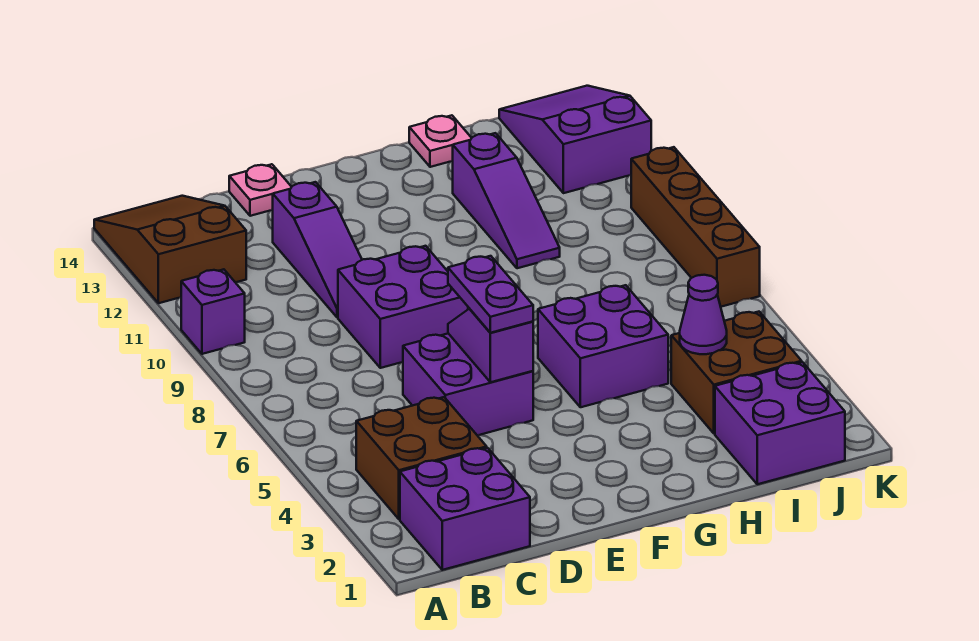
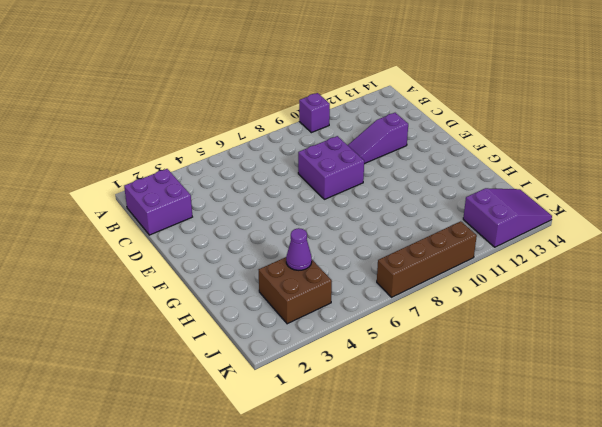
none -> brown 2x3 slope [94,196,246,303]
none -> brown 2x2 brick [356,397,487,519]
none -> purple 2x2 brick [403,333,533,435]

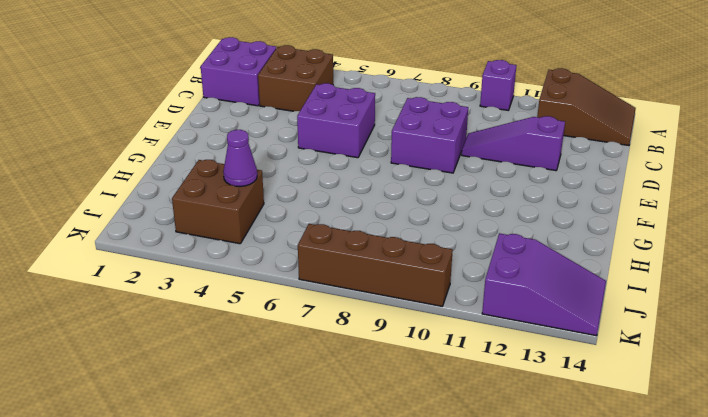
none -> pink 1x1 plate [229,164,291,216]
none -> purple 2x2 brick [538,285,668,407]
none -> purple 1x3 slope [453,133,560,268]

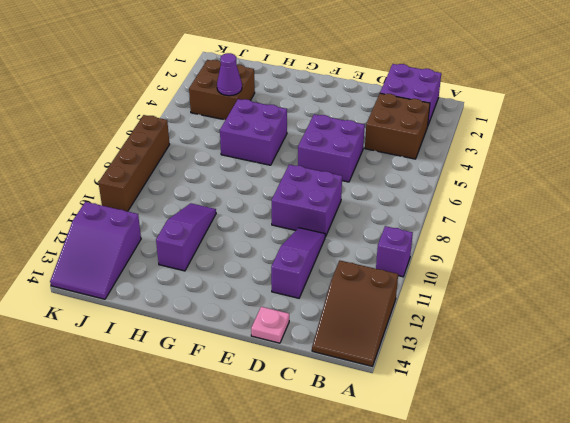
none -> pink 1x1 plate [409,115,471,167]
none -> purple 2x2 brick [715,362,845,484]
none -> purple 1x2 slope [448,309,533,382]

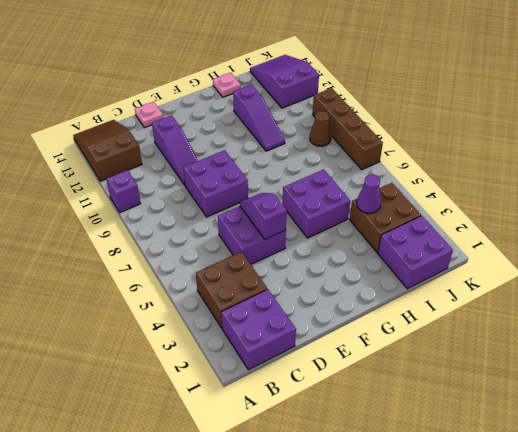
brown 1x1 cone [310,111,331,146] -> none
none -> purple 1x2 plate [448,256,533,333]

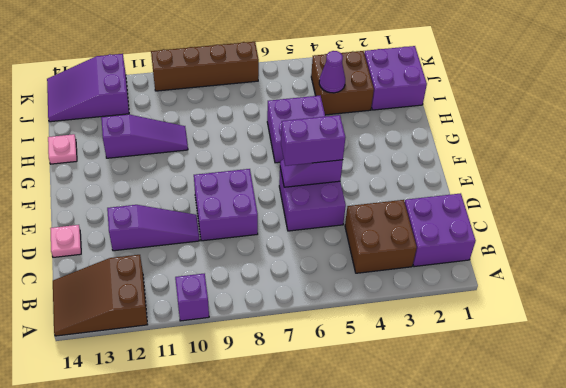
purple 1x2 brick [281,115,346,166] -> purple 1x2 plate [448,256,533,333]

